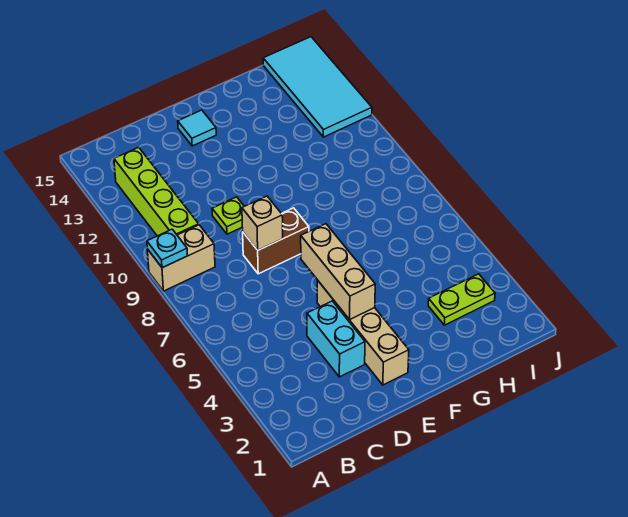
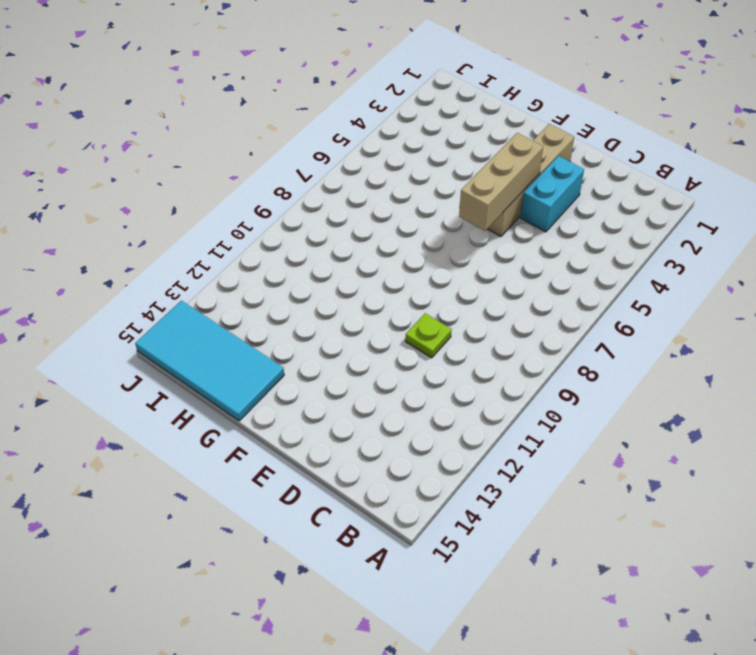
cyan 2x4 tile [135,301,284,421] -> cyan 2x4 tile turned to [263,37,372,137]
none -> tan 1x2 brick [147,225,215,291]
none -> lime 1x4 brick [114,147,199,236]
none -> brown 1x2 brick [243,208,309,274]

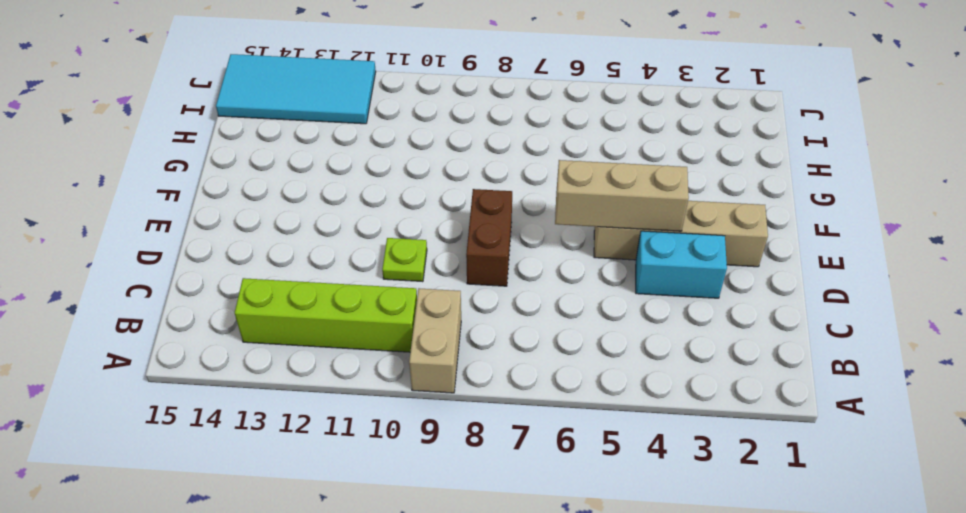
none -> cyan 1x1 tile [178,110,216,146]
none -> lime 1x2 plate [428,274,495,325]
none -> cyan 1x1 plate [147,229,188,268]

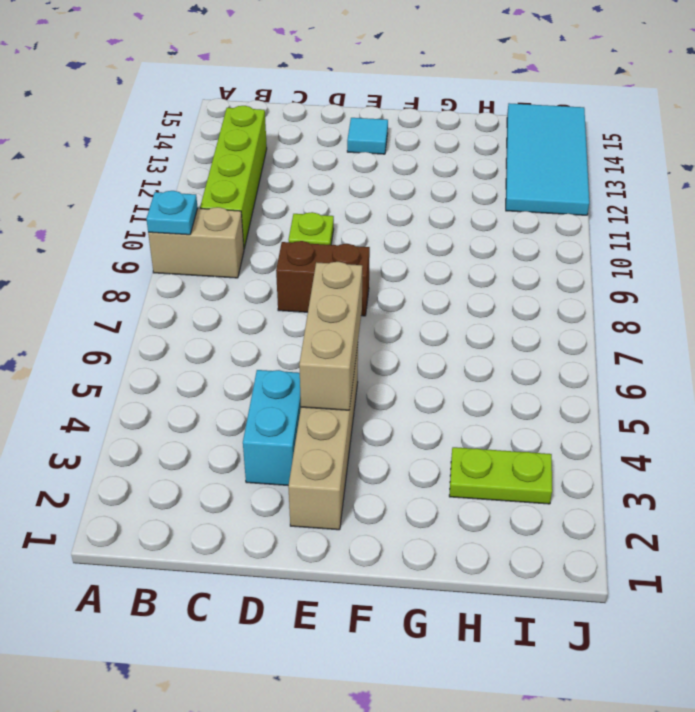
none -> tan 1x1 brick [242,196,283,250]

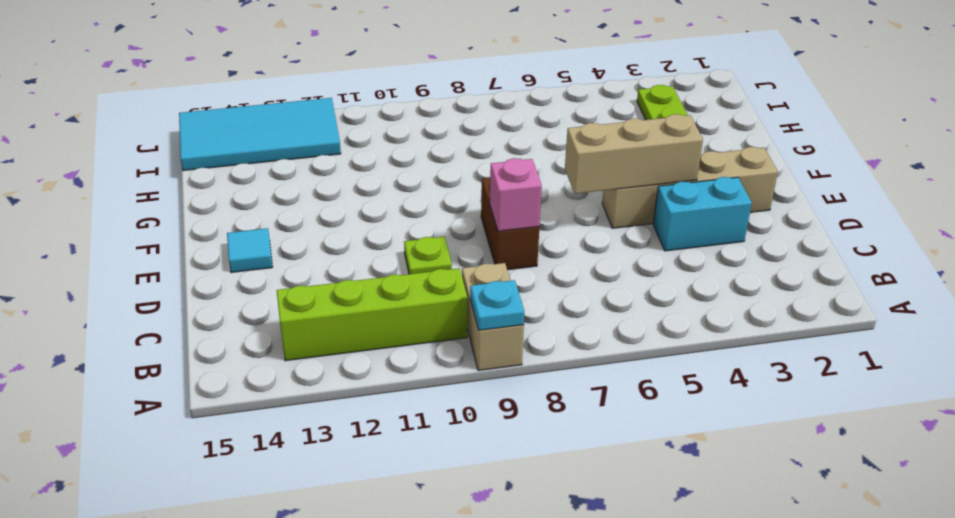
pink 1x1 brick [490,158,542,231] -> tan 1x1 brick [242,196,283,250]

